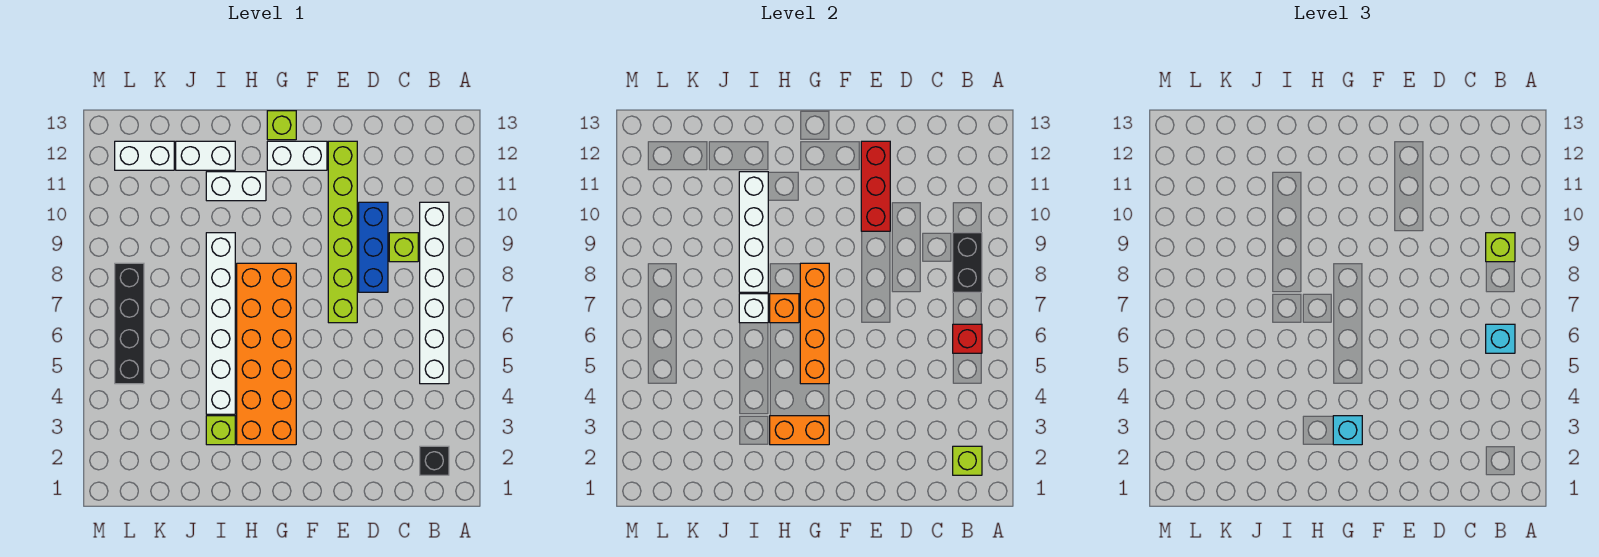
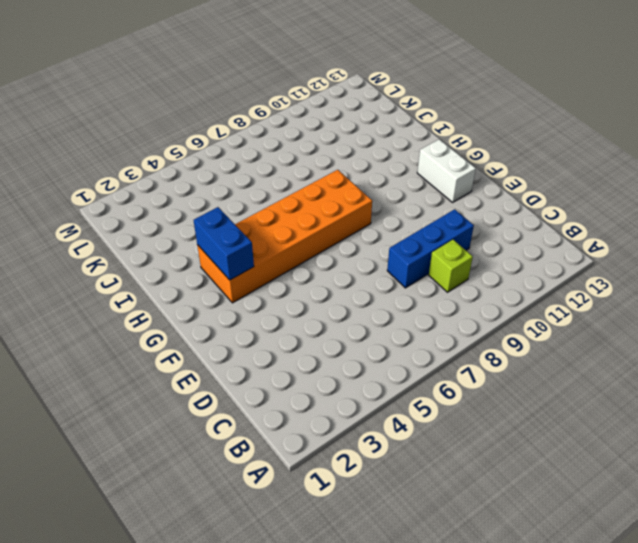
blue 1x2 brick [194,207,254,280] -> orange 1x2 brick [770,416,829,445]
none -> black 1x1 brick [420,446,449,475]
none -> white 1x6 brick [420,202,449,384]
none -> lime 1x6 brick [328,141,357,323]

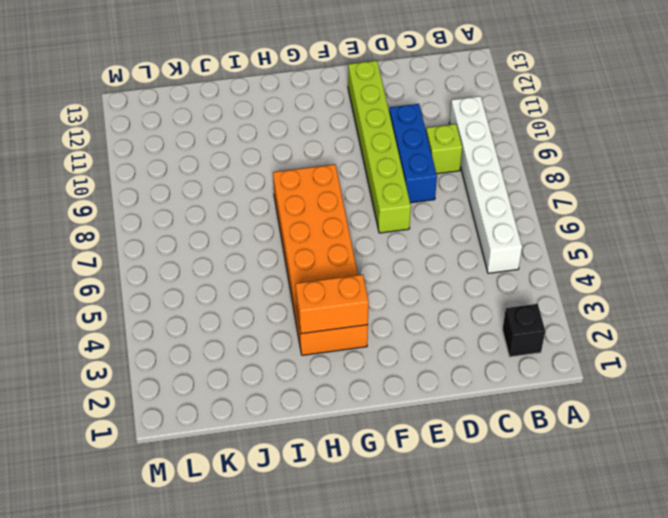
none -> white 1x2 brick [267,141,327,170]
none -> lime 1x1 brick [267,111,296,140]
none -> white 1x2 brick [206,172,266,201]

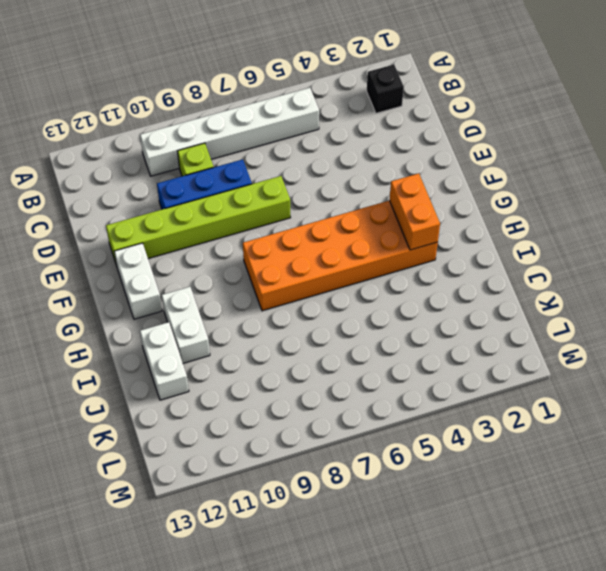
none -> lime 1x1 brick [267,111,296,140]
none -> lime 1x1 brick [206,416,235,445]
none -> white 1x6 brick [206,233,235,414]

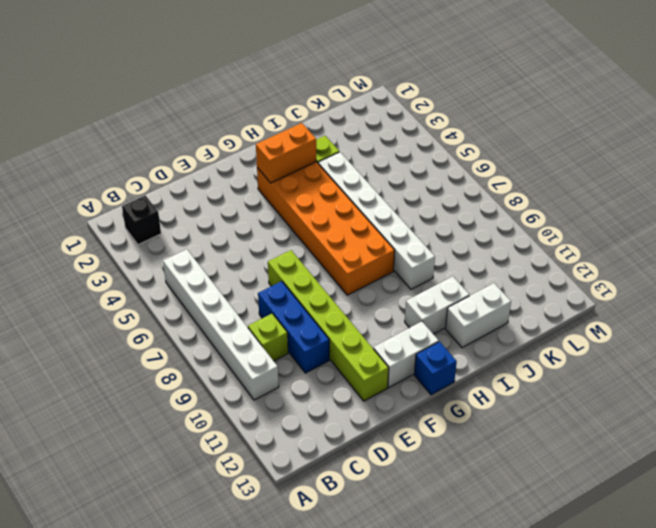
blue 1x1 brick [414,342,457,395] -> lime 1x1 brick [267,111,296,140]
none -> white 1x2 brick [115,141,174,170]
none -> black 1x4 brick [115,263,144,384]
none -> lime 1x1 brick [953,446,982,475]

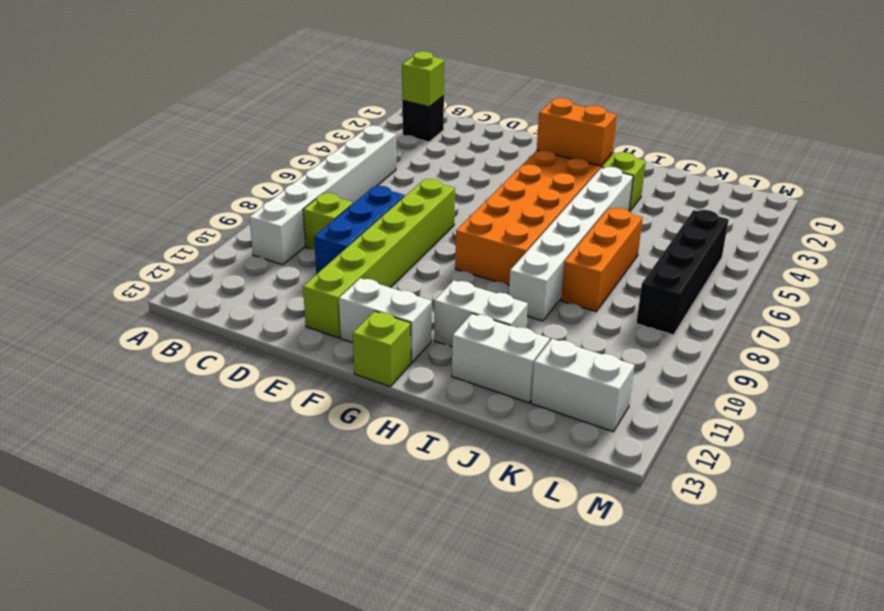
orange 1x3 brick [561,208,643,312] -> none
none -> red 1x1 brick [953,324,982,353]
none -> black 1x2 brick [953,233,982,292]
none -> red 1x3 brick [861,141,890,231]

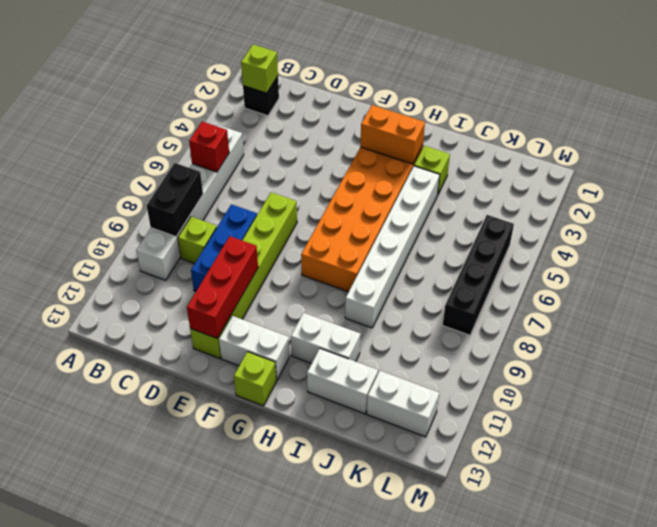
none -> orange 1x4 brick [800,263,829,384]
none -> orange 1x1 brick [770,294,799,323]
none -> white 1x1 brick [739,294,768,323]

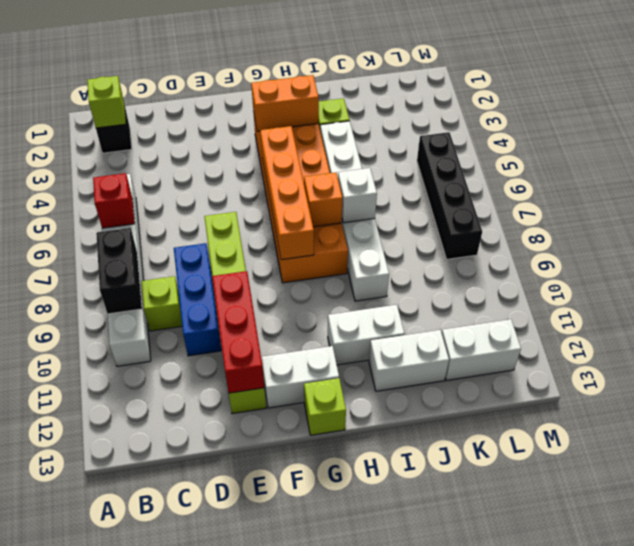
none -> white 1x4 brick [739,172,768,292]
none -> cyan 1x1 brick [1486,324,1515,353]
none -> lime 1x1 brick [1486,233,1515,262]

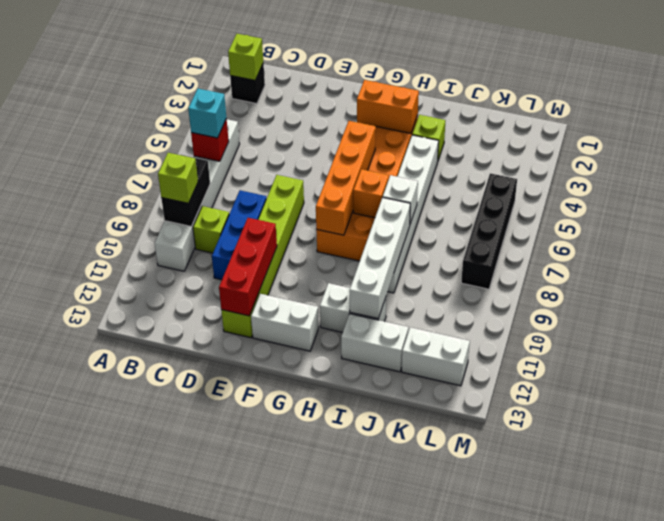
none -> lime 1x1 brick [267,111,296,140]
none -> cyan 1x1 brick [1333,416,1362,445]

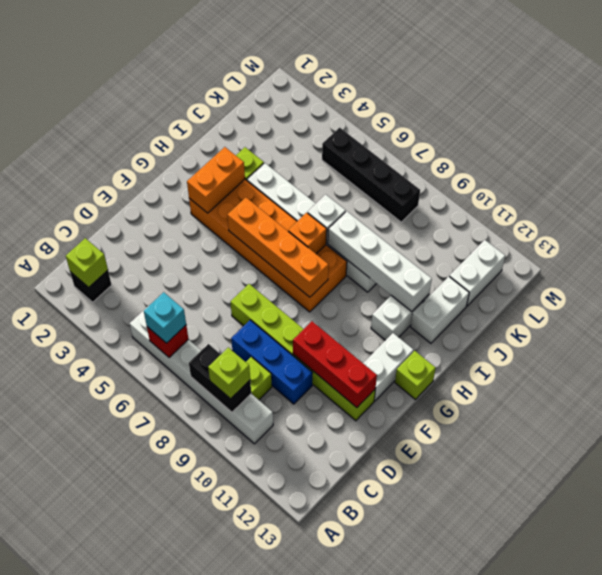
none -> cyan 1x1 brick [1333,416,1362,445]

